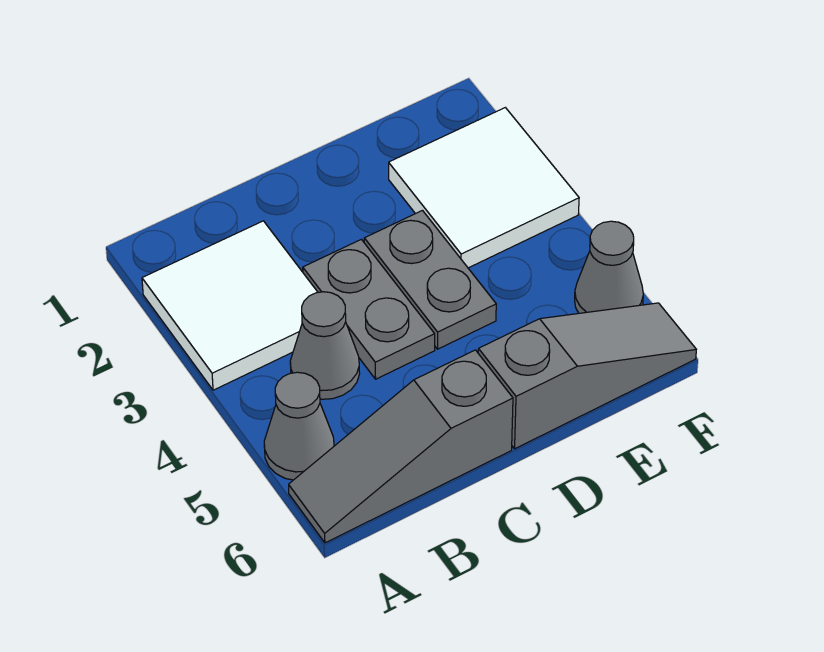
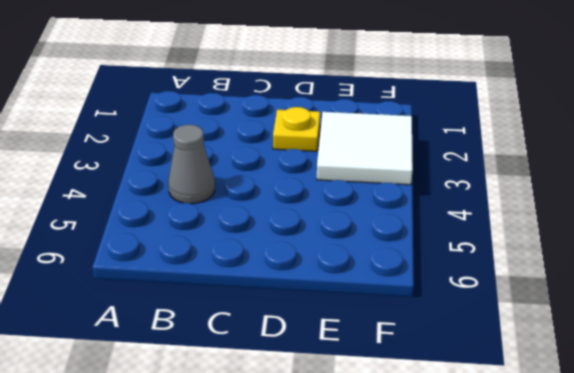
yellow 1x1 plate [273,107,320,151] -> none
none -> white 2x2 tile [142,221,318,390]
none -> grey 1x1 cone [264,372,334,480]

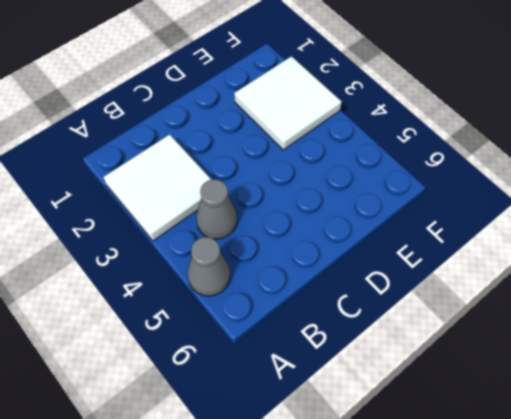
none -> grey 1x3 slope [289,350,513,543]
none -> grey 1x2 plate [303,239,435,379]

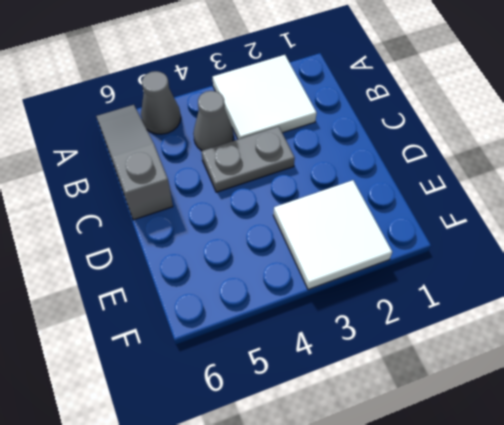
none -> grey 1x2 plate [364,211,496,349]
none -> grey 1x3 slope [478,303,696,449]

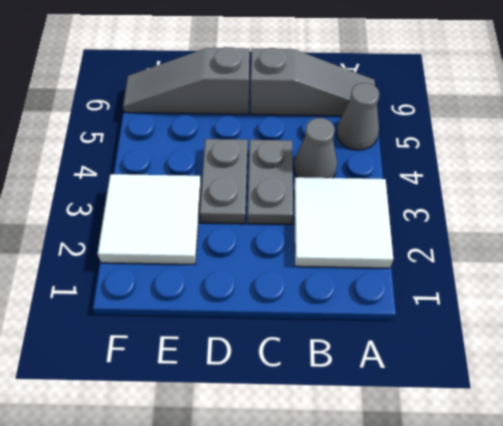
none -> grey 1x1 cone [575,221,643,313]

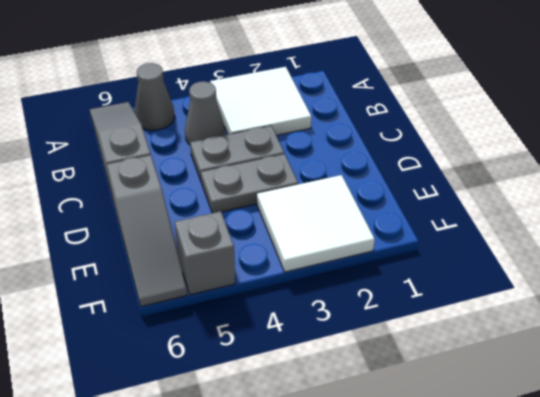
grey 1x1 brick [175,211,235,295] -> grey 1x1 cone [575,221,643,313]

